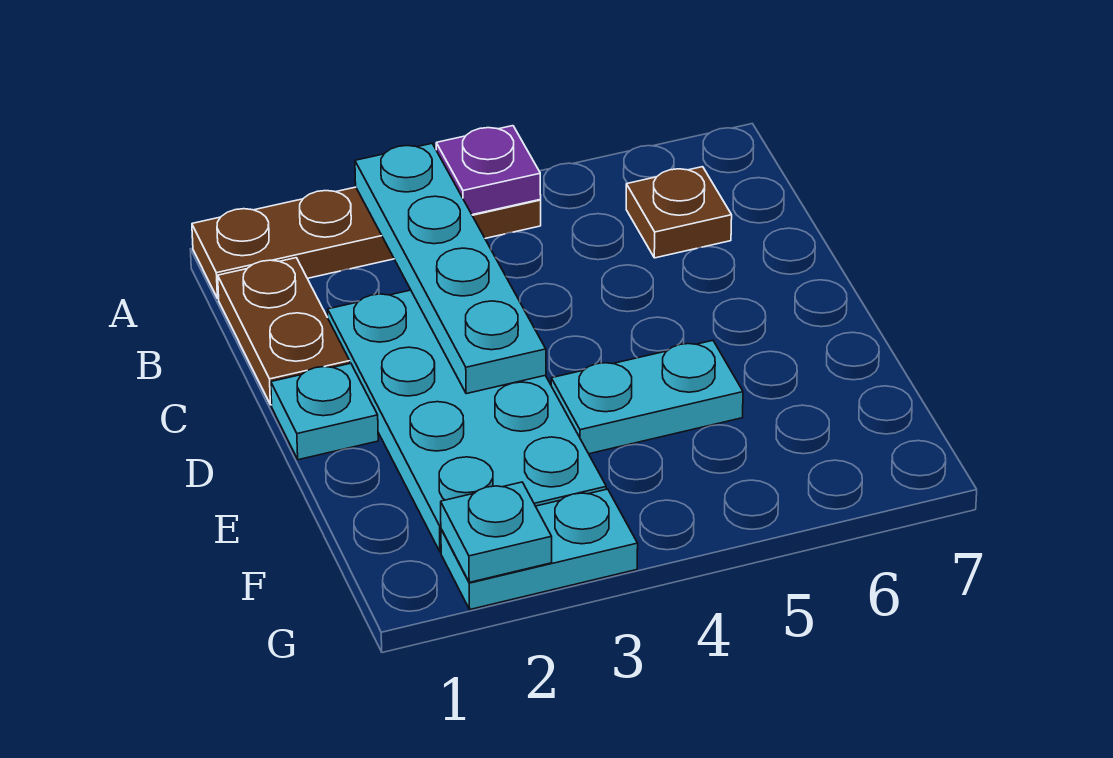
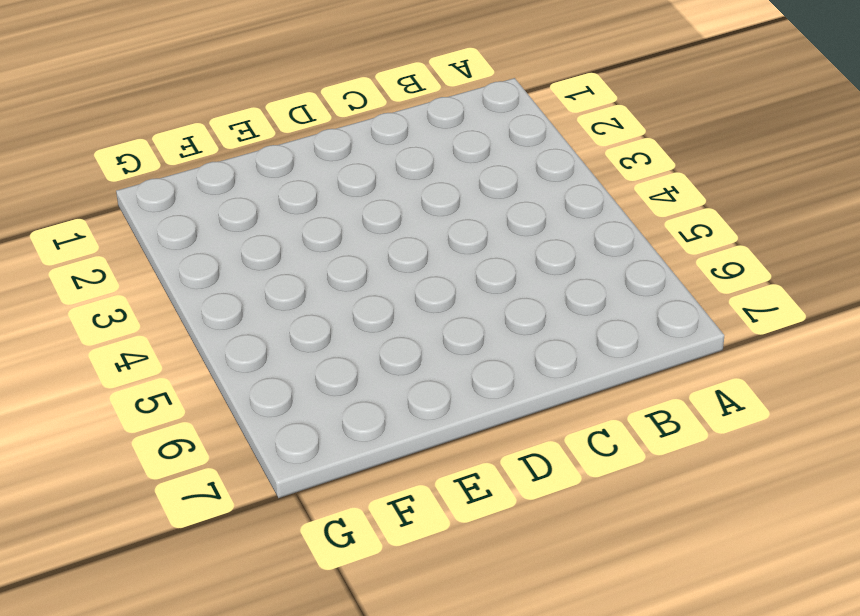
none -> brown 1x4 plate [192,187,541,298]
none -> brown 1x2 plate [218,258,350,405]

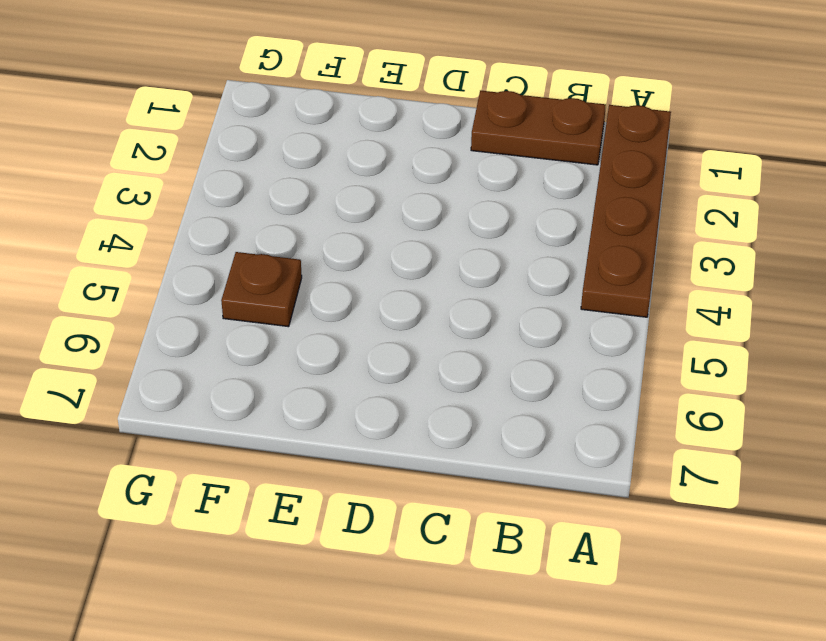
brown 1x1 plate [221,252,302,327] -> brown 1x1 plate moved to [626,167,732,258]
none -> cyan 2x4 plate [328,290,606,552]
none -> cyan 1x1 plate [271,363,378,460]

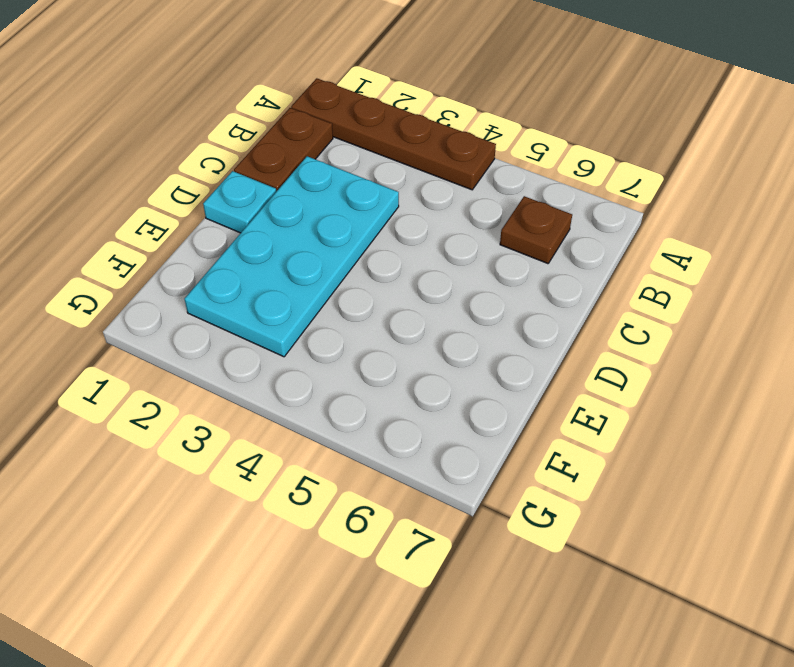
none -> cyan 1x2 plate [551,341,743,454]
none -> cyan 1x2 plate [441,489,638,609]

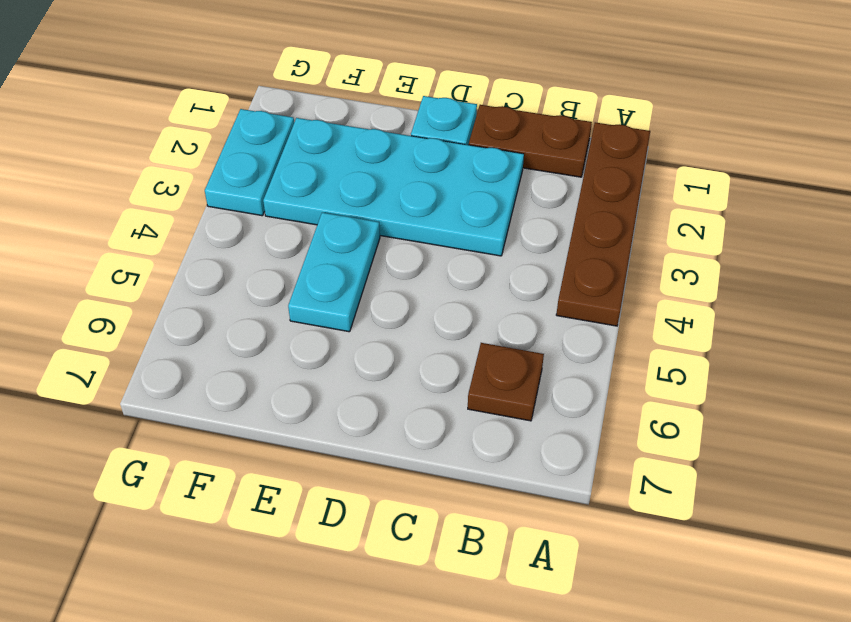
none -> cyan 1x4 plate [355,144,546,394]
none -> purple 1x1 plate [436,126,541,215]

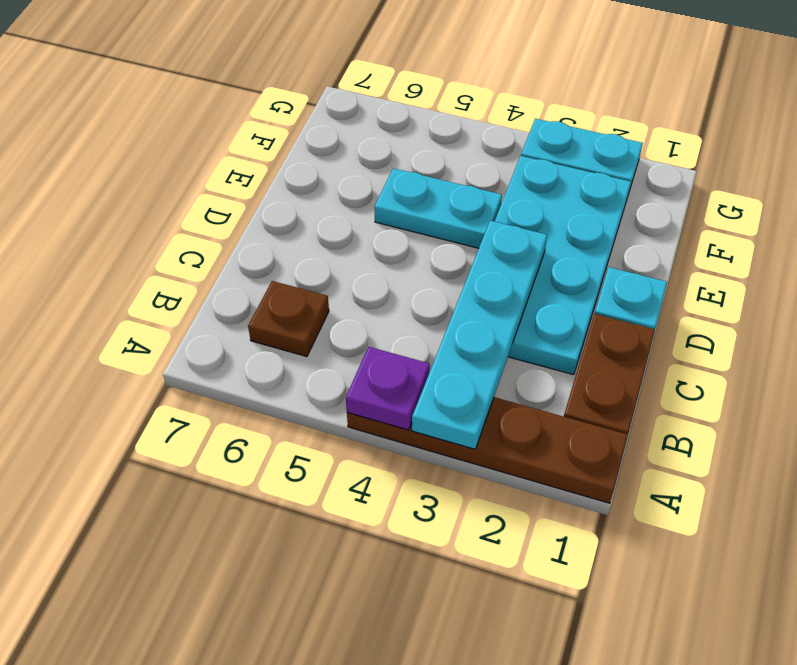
none -> cyan 1x1 plate [441,482,552,582]

